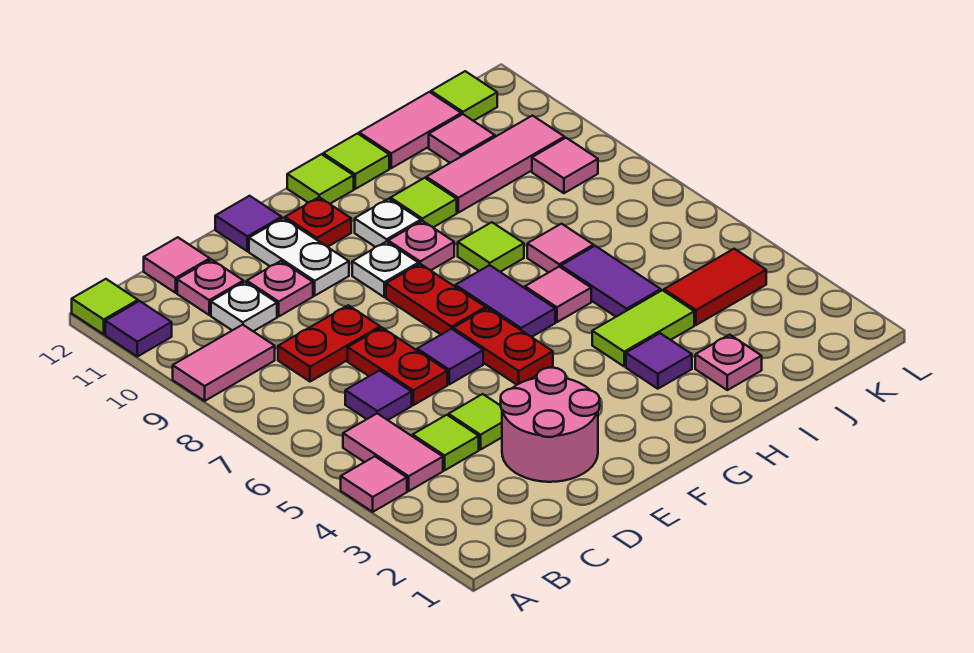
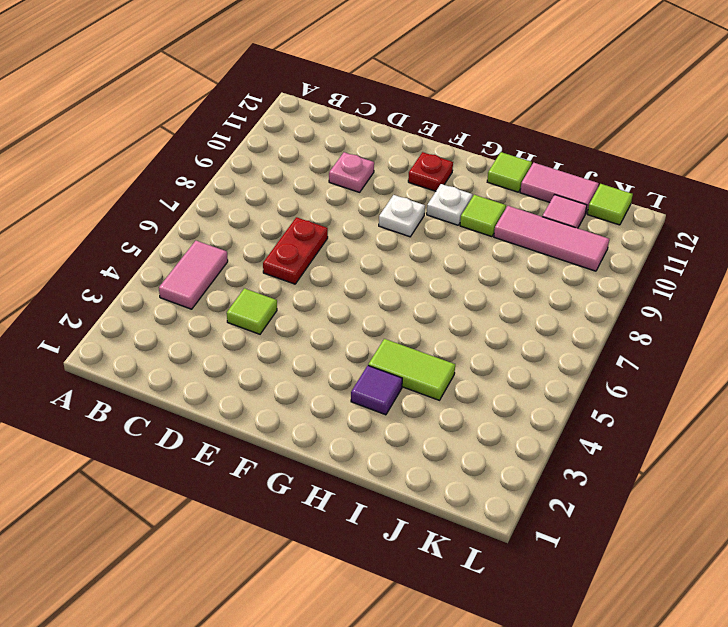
none -> pink 1x1 tile [341,456,407,512]
none -> pink 1x2 tile [173,325,275,401]
none -> purple 1x1 tile [105,301,172,357]
none -> lime 1x1 tile [72,279,138,334]

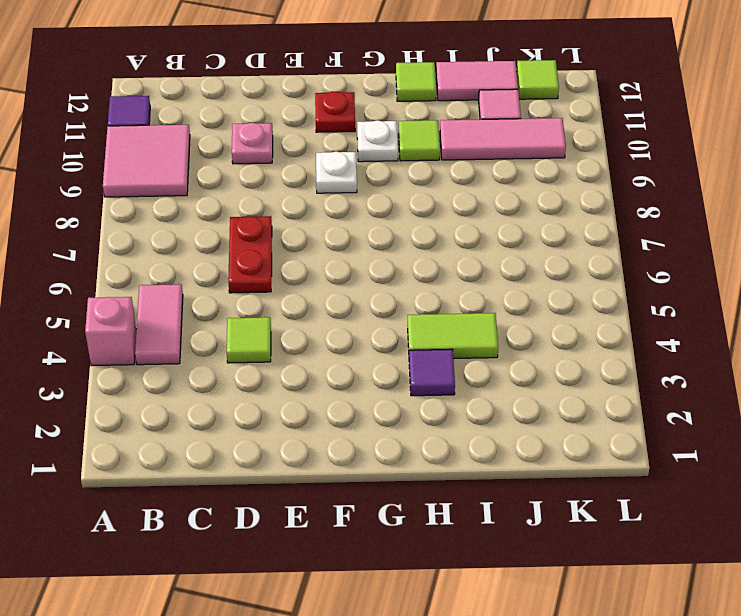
pink 1x1 brick [85,297,136,366] -> pink 1x1 tile [341,456,407,512]
pink 2x2 tile [103,125,190,197] -> pink 1x2 tile [173,325,275,401]
none -> lime 1x1 tile [72,279,138,334]
none -> lime 1x1 tile [413,415,479,470]
none -> purple 1x1 tile [345,370,412,420]
none -> red 1x2 plate [278,305,380,382]

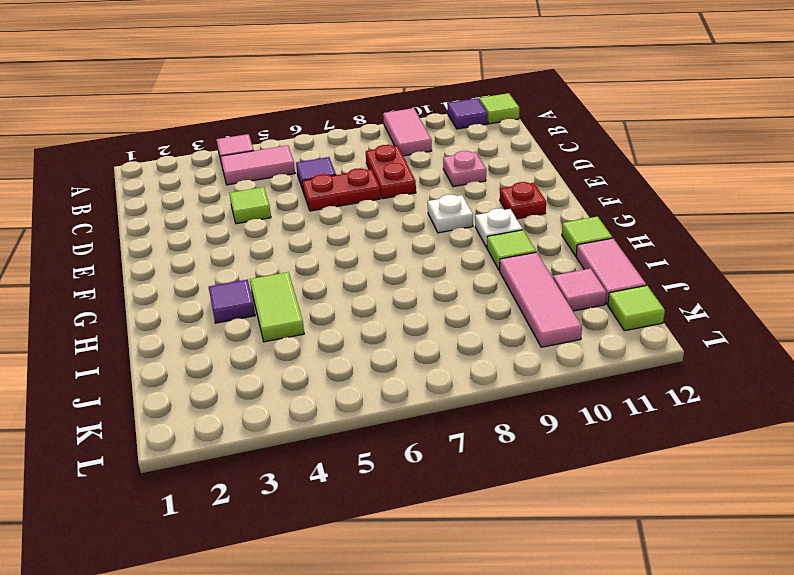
none -> lime 1x1 tile [413,415,479,470]
none -> white 1x1 plate [211,282,277,331]
none -> pink 1x1 plate [177,260,243,315]
none -> pink 1x1 tile [144,237,210,293]

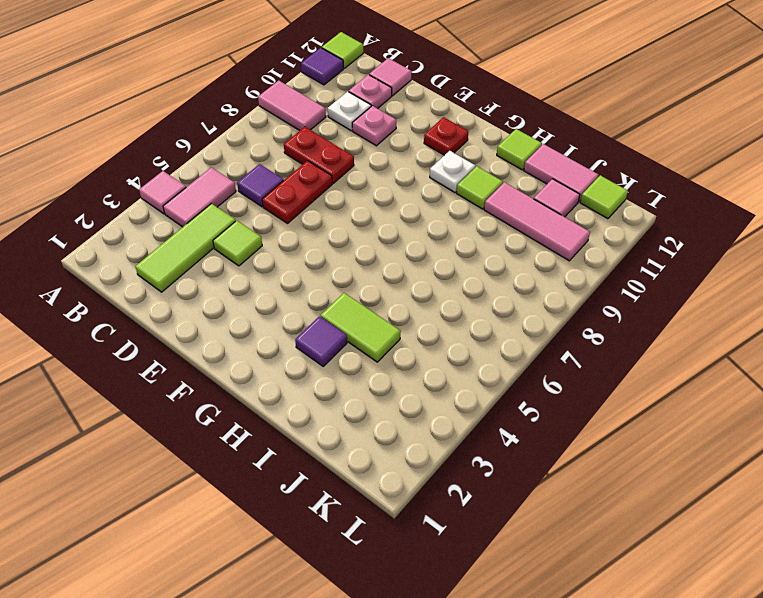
lime 1x3 tile [135,204,236,292] -> lime 1x1 tile [413,415,479,470]
none -> pink 2x2 round brick [501,368,600,482]
none -> purple 1x1 tile [417,329,483,384]
none -> white 1x2 plate [249,218,349,296]
none -> purple 1x1 tile [215,196,282,251]

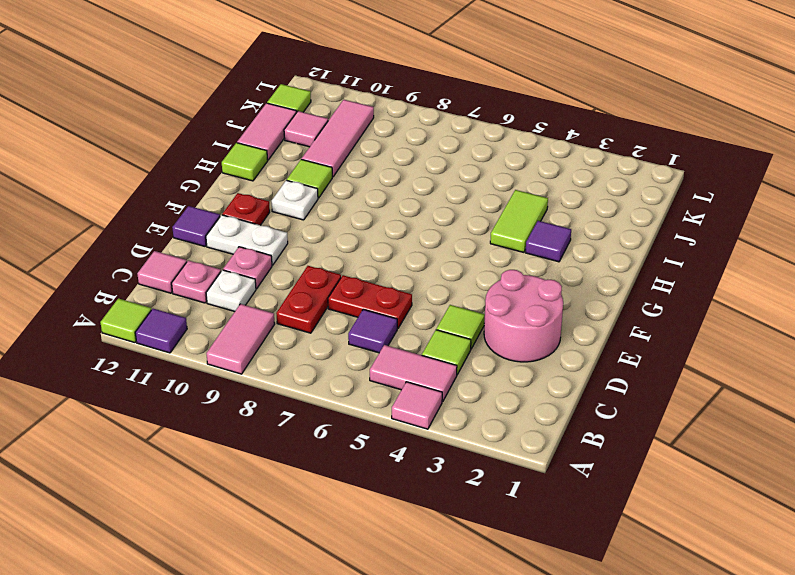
none -> purple 1x1 tile [417,329,483,384]
none -> red 1x2 plate [453,308,553,385]
none -> red 1x2 plate [386,264,486,335]
none -> white 1x1 plate [352,241,418,297]

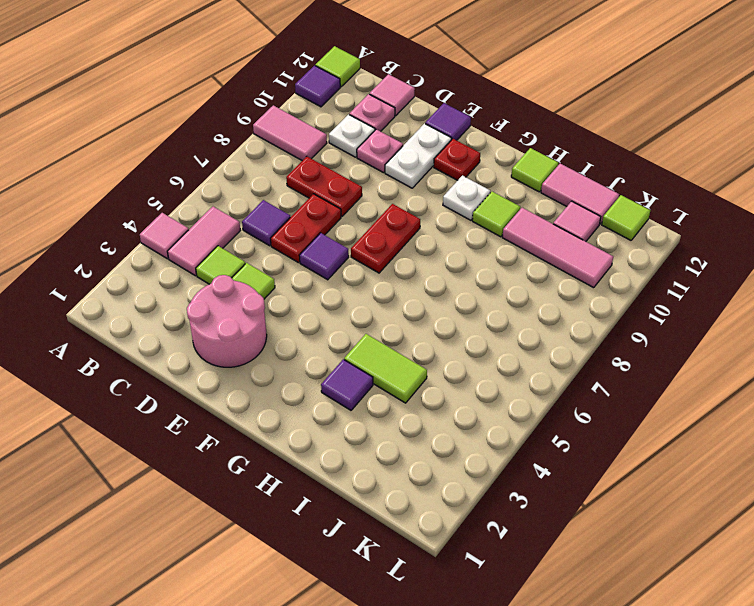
none -> red 1x2 plate [453,308,553,385]
none -> white 1x1 plate [352,241,418,297]
none -> purple 1x2 tile [455,265,555,337]
none -> pink 1x1 plate [388,221,454,270]

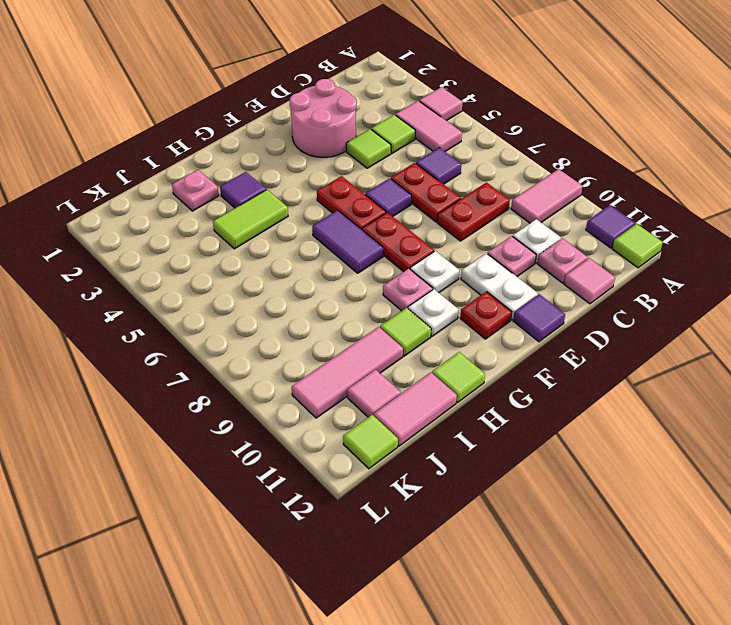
none -> lime 1x1 tile [287,154,354,204]
none -> pink 1x1 tile [525,267,591,322]
none -> lime 1x1 tile [458,222,524,272]
none -> purple 1x2 tile [561,246,661,317]

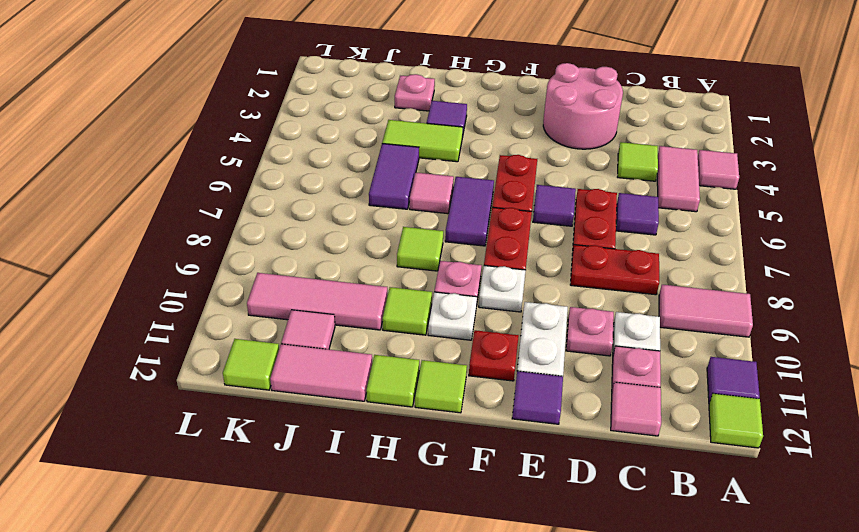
none -> lime 1x1 tile [449,394,502,450]
none -> pink 1x1 tile [527,224,594,272]
none -> red 1x2 tile [664,249,766,325]
none -> pink 1x1 tile [532,138,598,193]

